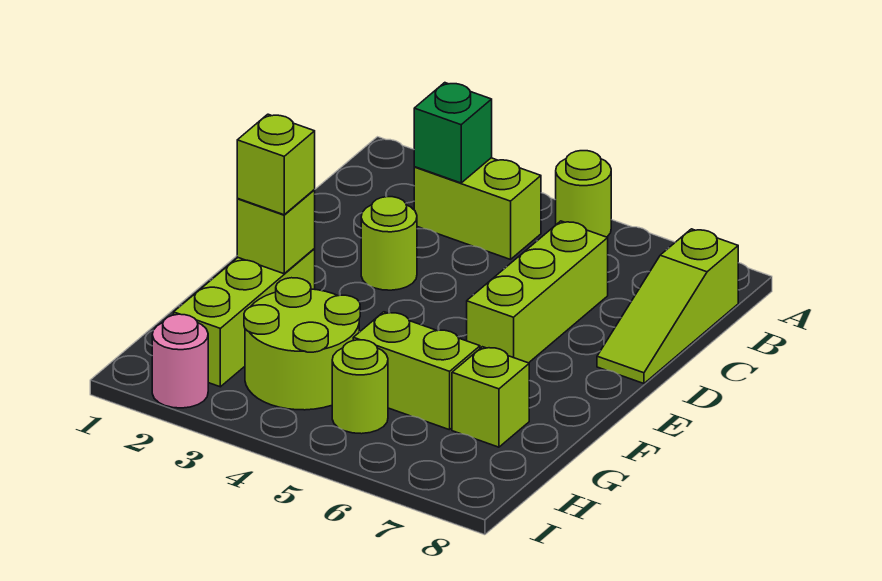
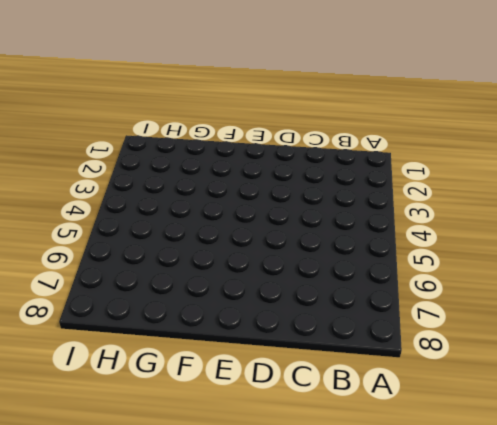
none -> lime 1x1 round brick [556,151,611,237]
none -> lime 1x2 brick [414,158,541,259]
none -> lime 1x3 slope [597,229,738,384]

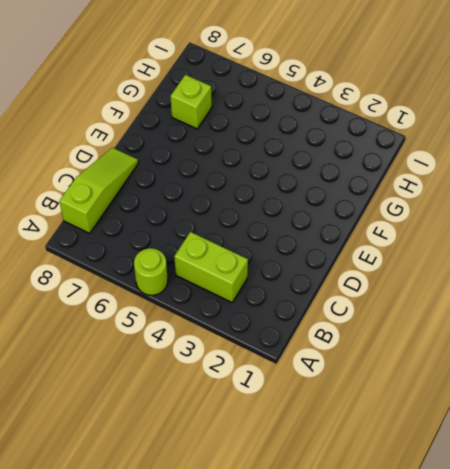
none -> lime 1x3 brick [467,221,608,363]
none -> lime 1x1 round brick [361,197,417,290]
none -> lime 1x3 brick [174,249,315,387]

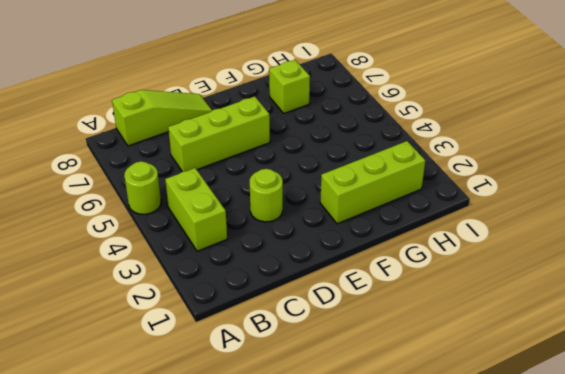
none -> lime 2x2 round brick [244,278,360,410]
none -> lime 1x2 brick [353,312,480,430]
none -> lime 1x1 round brick [332,340,388,434]

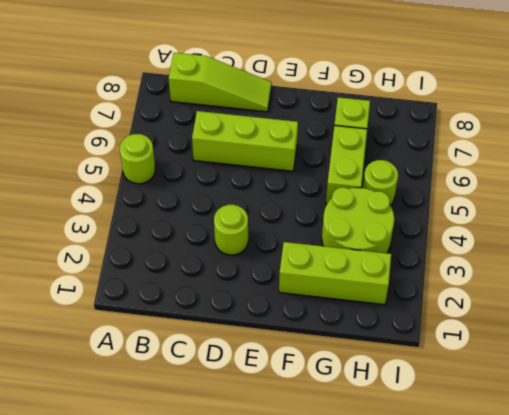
none -> lime 1x2 brick [414,158,541,259]
none -> pink 1x1 round brick [152,314,208,408]
none -> green 1x1 brick [414,83,492,183]

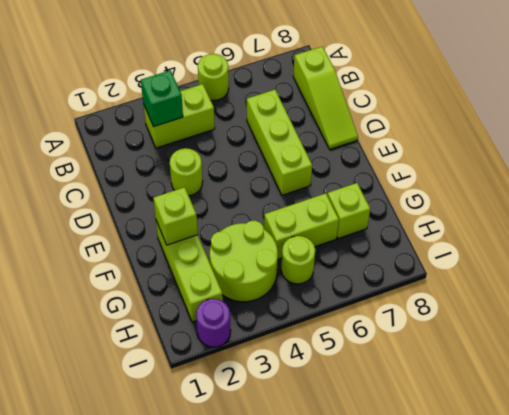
purple 1x1 round brick [196,299,231,347] -> pink 1x1 round brick [152,314,208,408]
none -> lime 1x1 brick [237,114,315,215]

